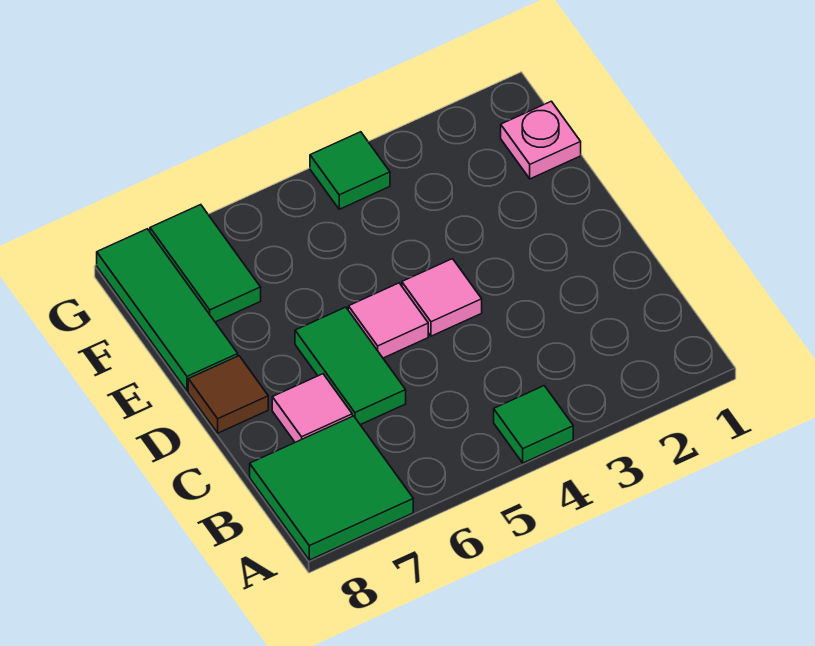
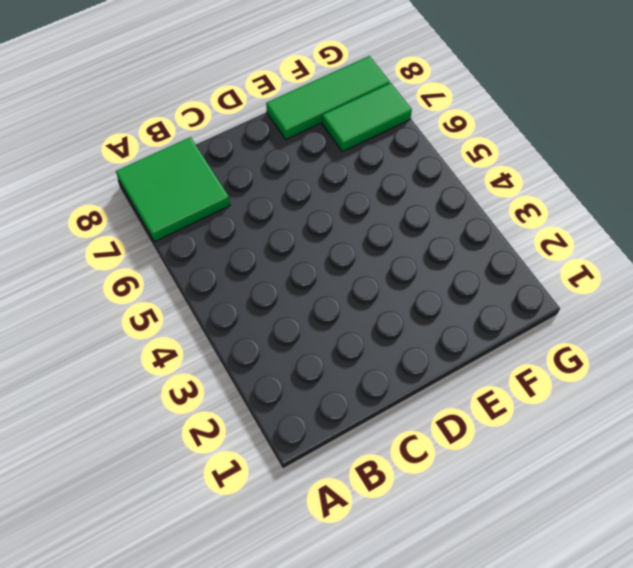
none -> green 1x1 tile [494,386,573,463]
none -> green 1x2 tile [295,307,406,425]

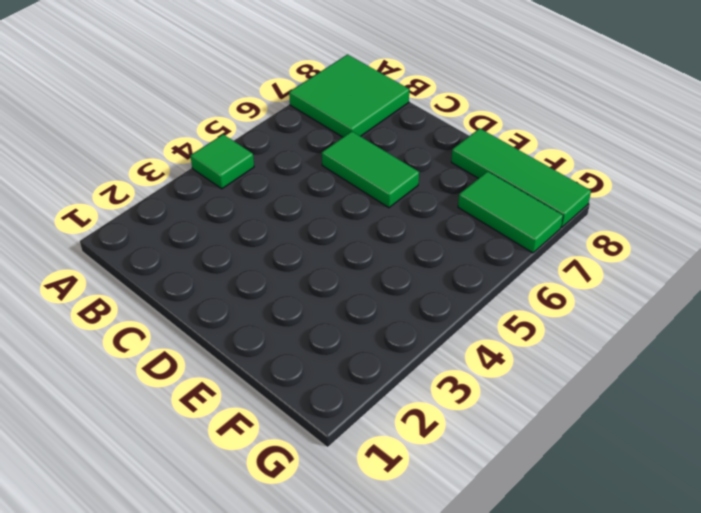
none -> pink 1x1 tile [272,374,352,442]
none -> pink 1x1 tile [402,259,482,336]

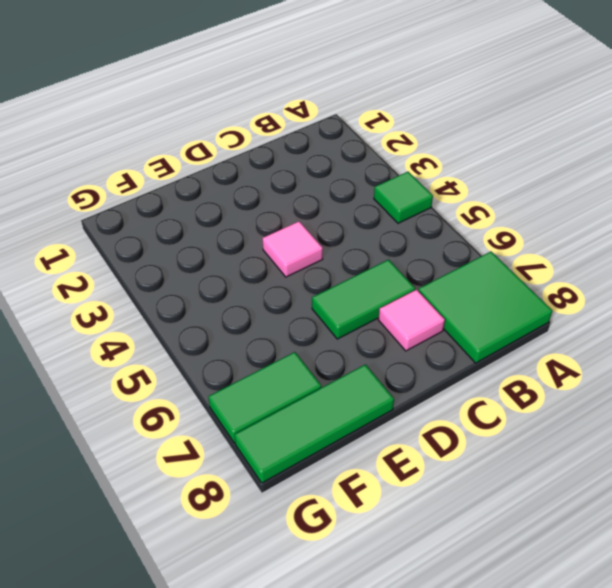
none -> pink 1x1 tile [348,283,428,358]
none -> brown 1x1 tile [188,356,268,433]

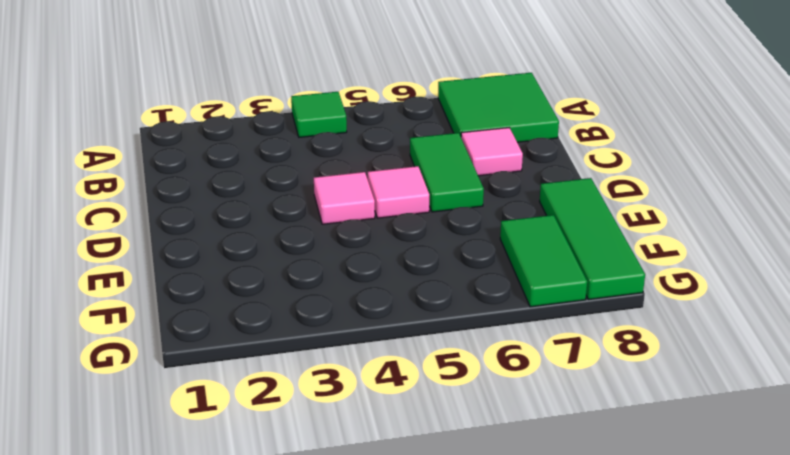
none -> brown 1x1 tile [188,356,268,433]
none -> pink 1x1 plate [501,101,581,179]

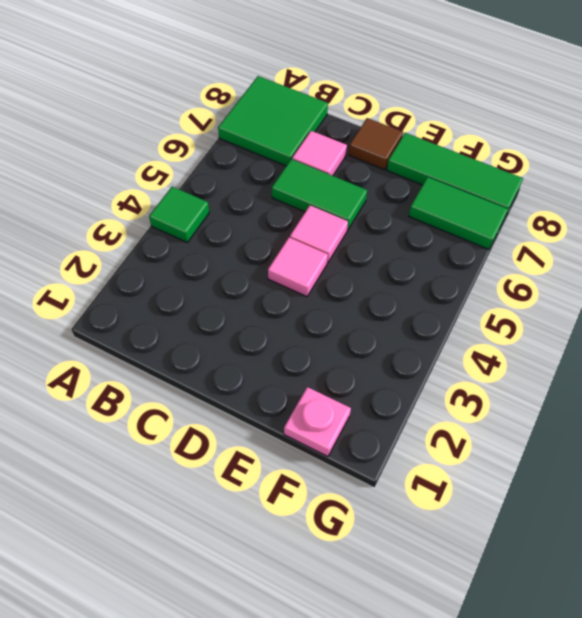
none -> green 1x1 tile [310,132,390,209]

